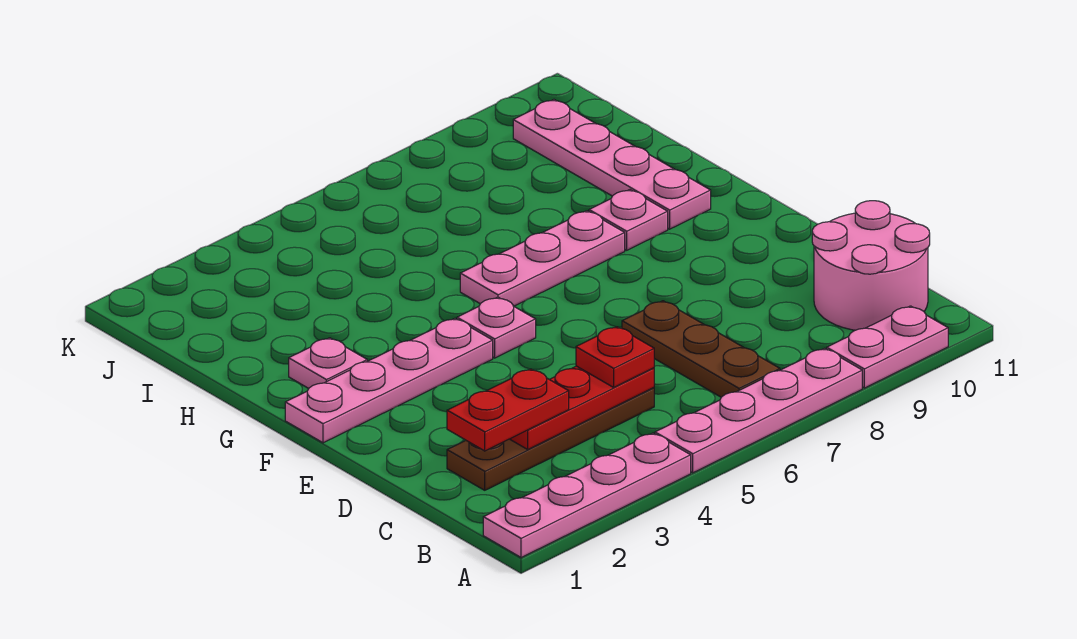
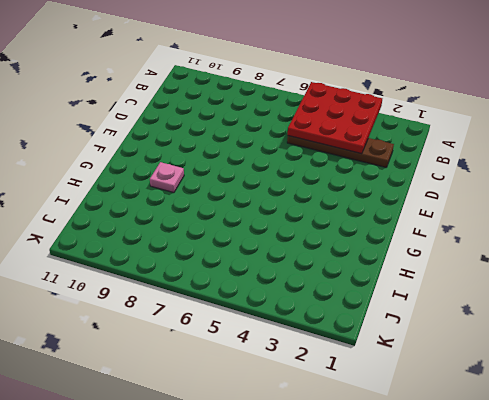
red 3x3 plate [288,82,382,154] -> red 1x3 plate [510,366,654,449]
none -> pink 1x4 plate [483,433,691,558]
none -> pink 1x4 plate [655,348,862,473]
none -> pink 1x2 plate [827,306,948,388]

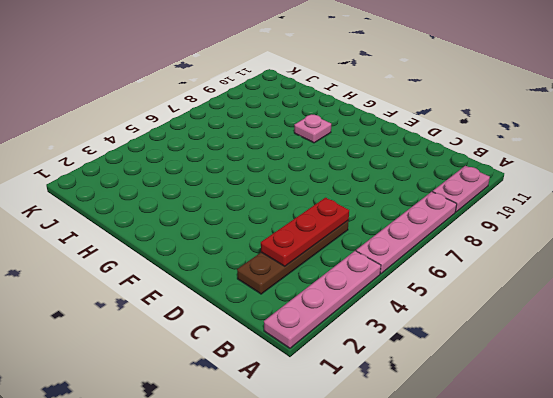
none -> brown 1x3 plate [622,301,780,397]
none -> pink 2x2 round brick [812,201,930,330]
none -> pink 1x4 plate [285,319,493,443]

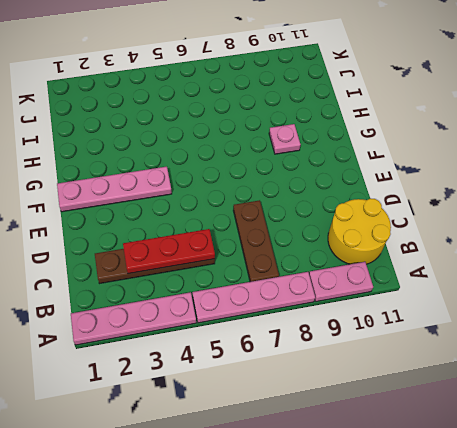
yellow 2x2 round brick [328,198,391,264] -> pink 2x2 round brick [812,201,930,330]
none -> pink 1x1 plate [457,297,536,358]
none -> pink 1x1 plate [289,338,367,388]
none -> pink 1x3 plate [460,211,625,306]

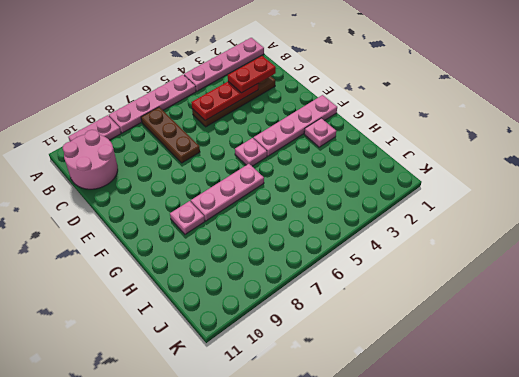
none -> pink 1x4 plate [513,100,711,229]
none -> red 1x1 plate [576,327,654,387]

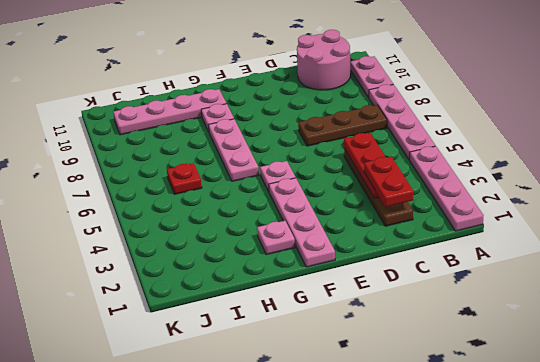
red 1x1 plate [167,163,202,194] -> red 1x1 plate moved to [576,327,654,387]

